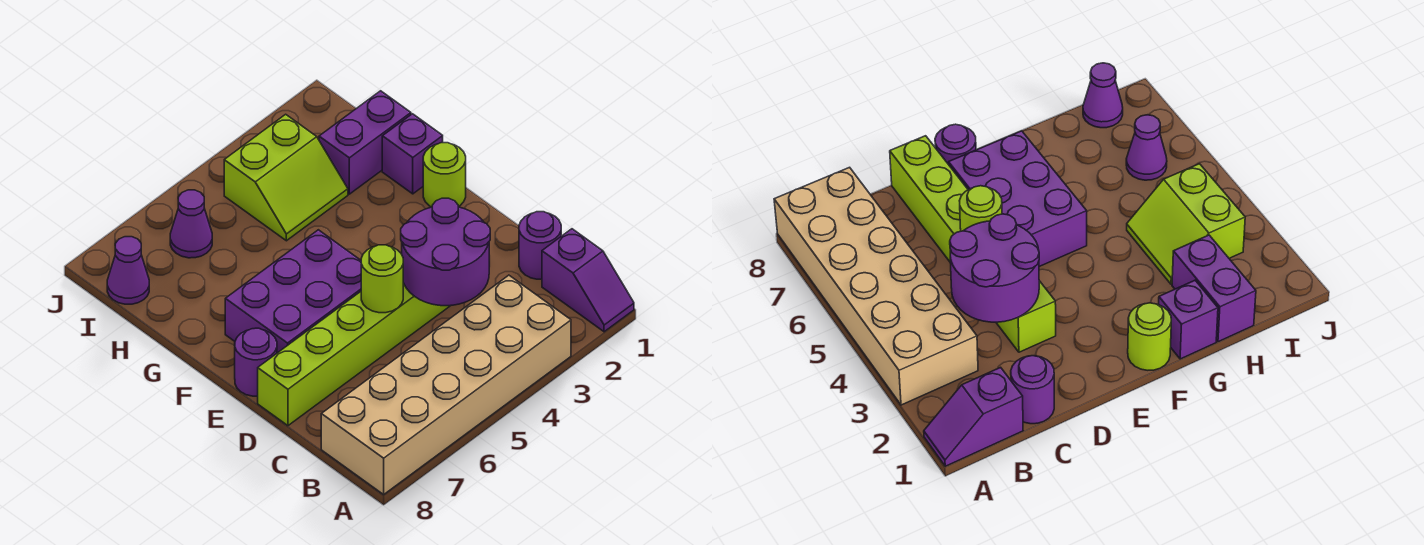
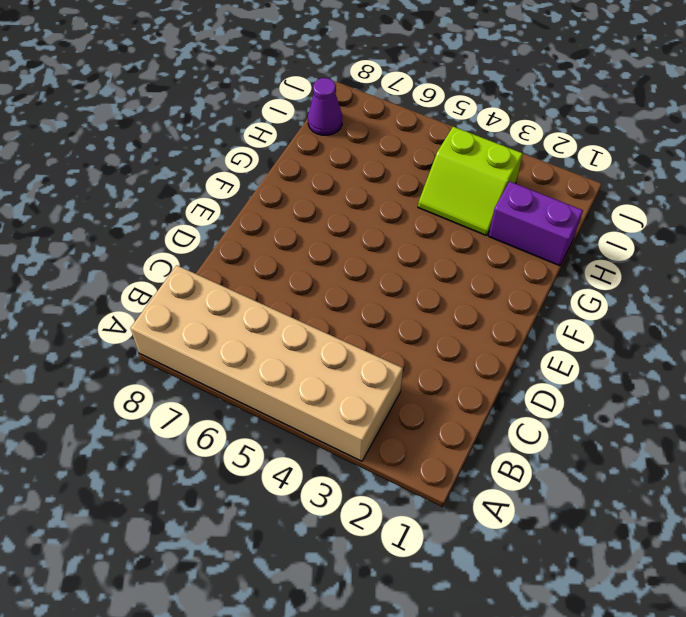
none -> purple 1x2 slope [542,229,634,332]
none -> purple 1x1 round brick [519,212,561,279]
none -> lime 1x6 brick [258,283,451,426]

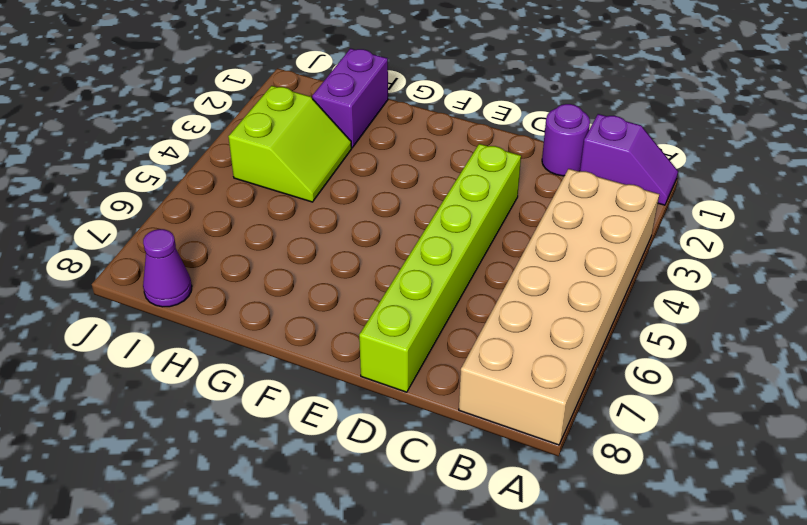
none -> purple 2x3 brick [225,230,361,353]
none -> purple 1x1 round brick [235,328,277,396]
none -> lime 1x1 round brick [423,143,466,207]

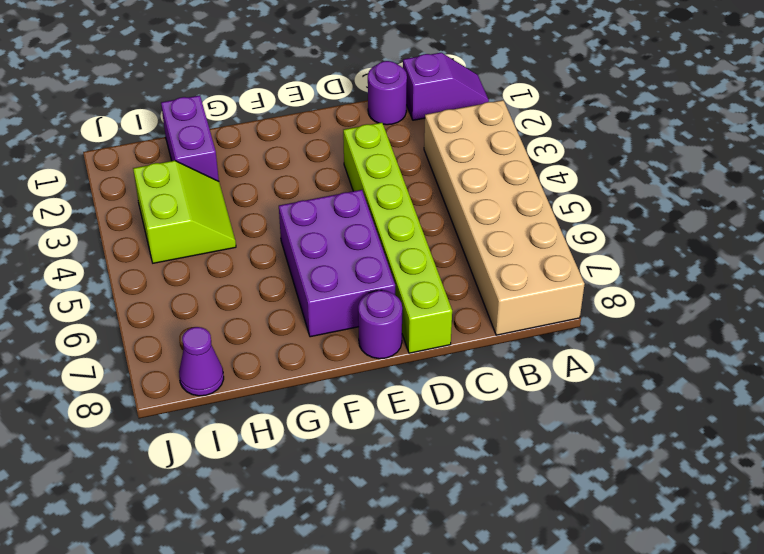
none -> lime 1x1 round brick [423,143,466,207]
none -> purple 1x1 brick [382,114,443,194]
none -> purple 1x1 cone [170,190,212,258]

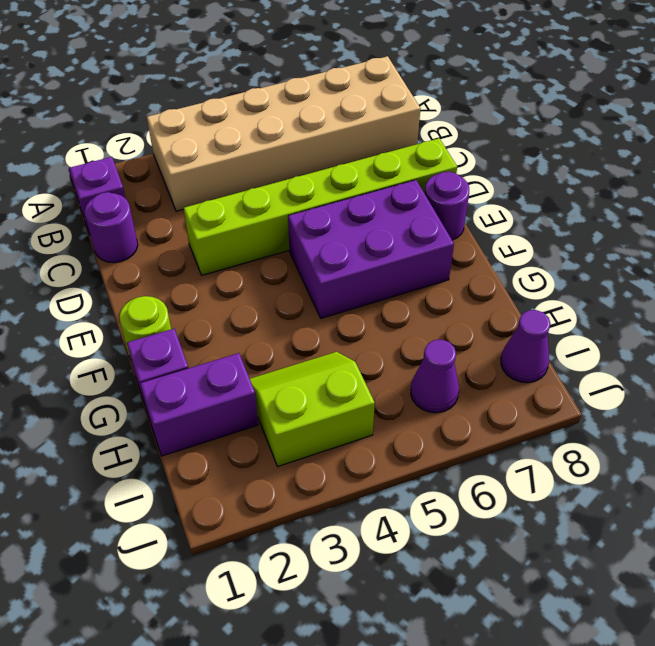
none -> purple 2x2 round brick [401,198,490,306]
none -> lime 1x1 round brick [361,245,403,313]

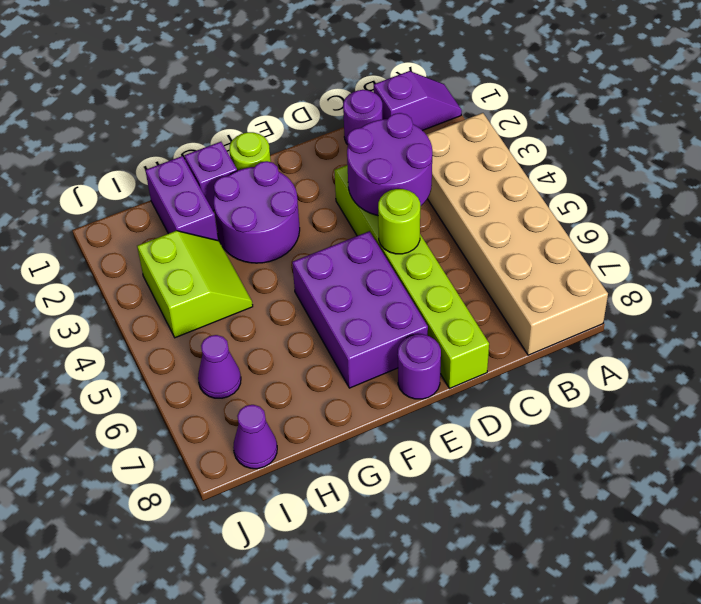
purple 2x2 round brick [214,161,300,263] -> none

